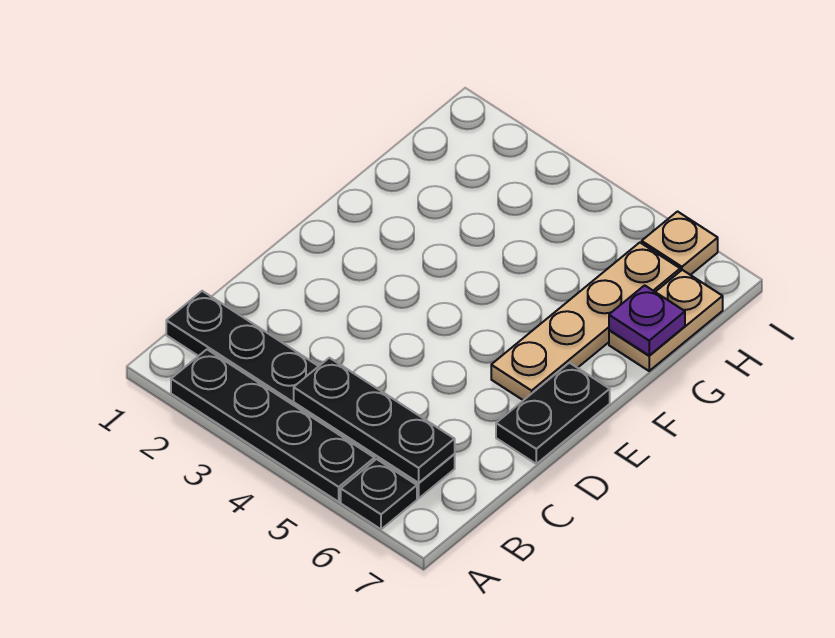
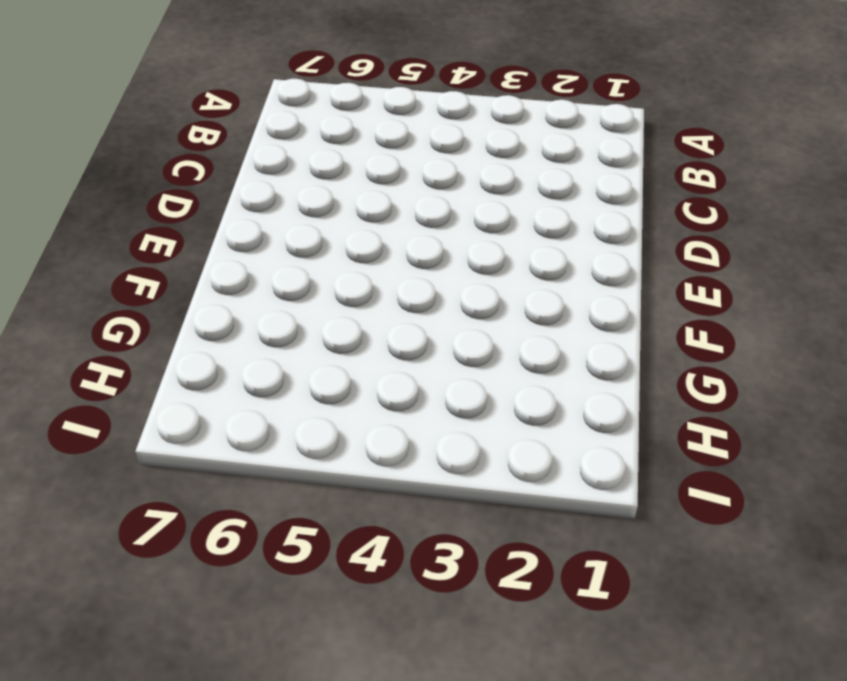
none -> black 1x4 plate [171,350,375,502]
none -> black 1x1 plate [341,459,417,529]

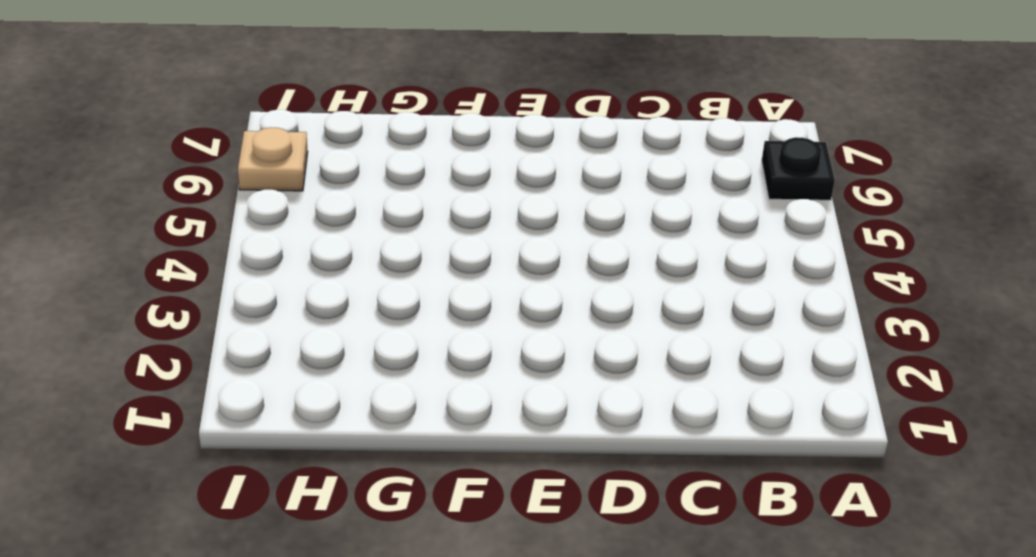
none -> black 1x4 plate [171,350,375,502]
none -> black 1x6 plate [166,291,455,498]

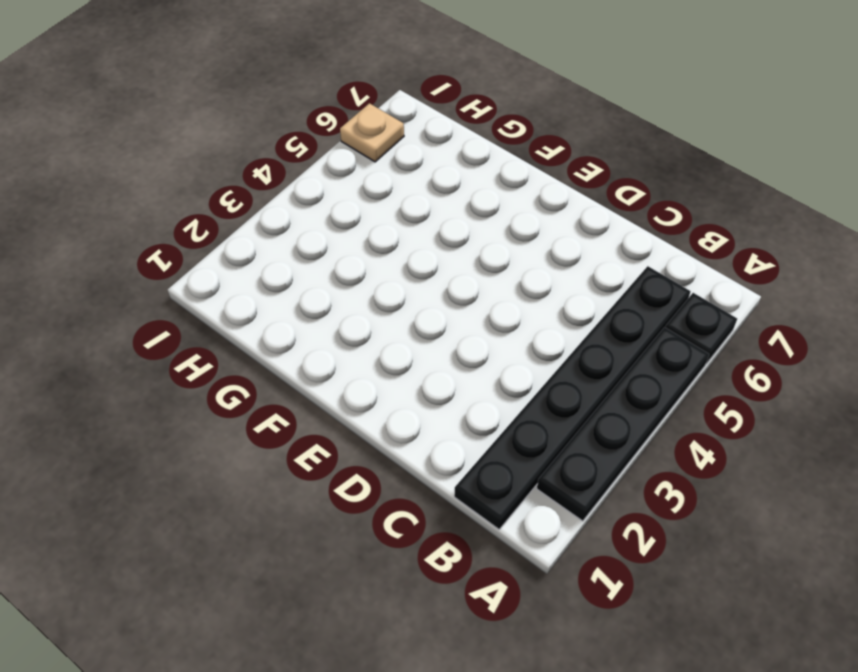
none -> black 1x2 plate [496,363,610,464]
none -> tan 1x4 plate [491,243,680,400]

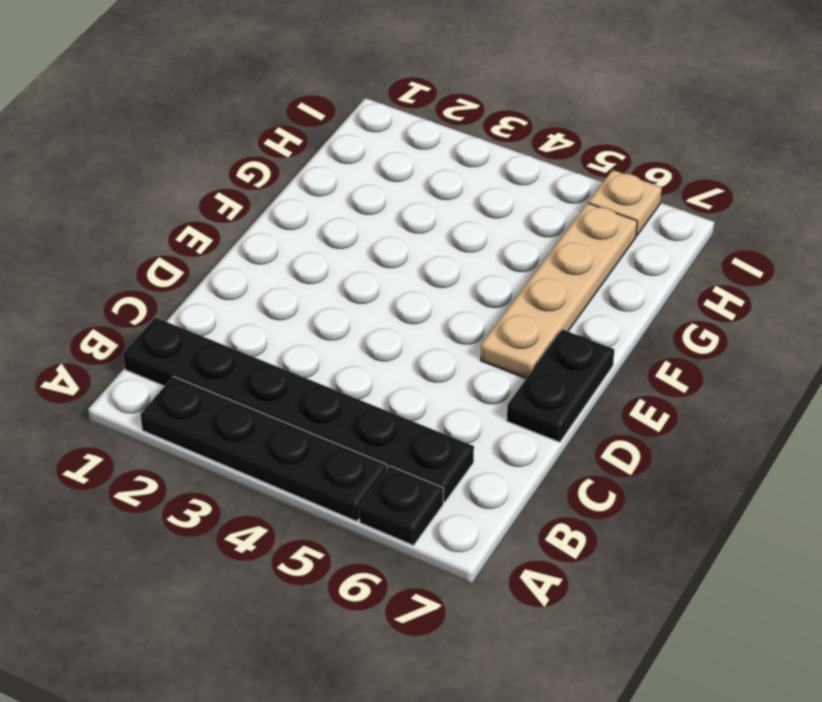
none -> tan 1x2 plate [609,270,723,371]
none -> black 1x3 plate [294,358,455,483]

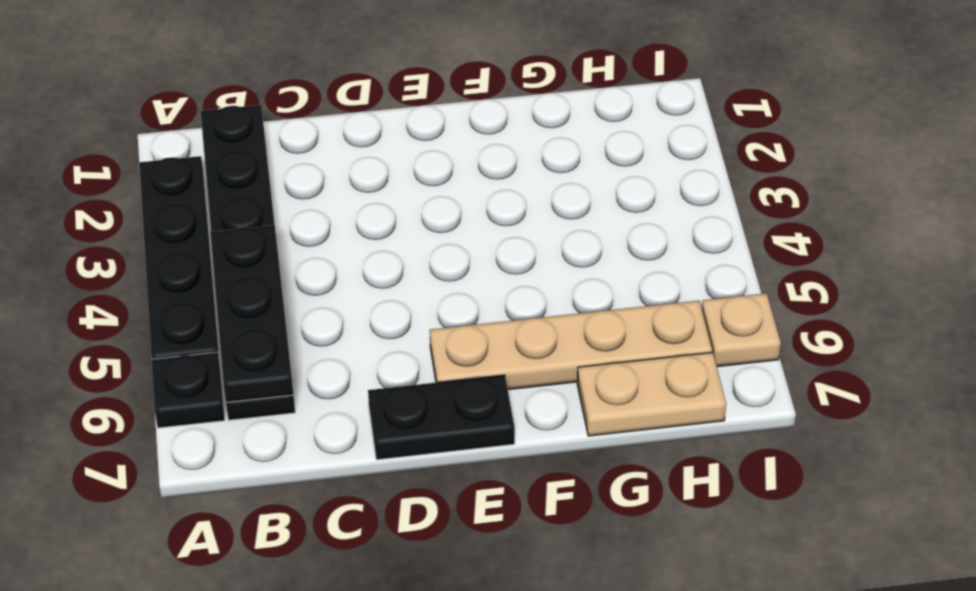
none -> purple 1x1 plate [609,285,685,356]

